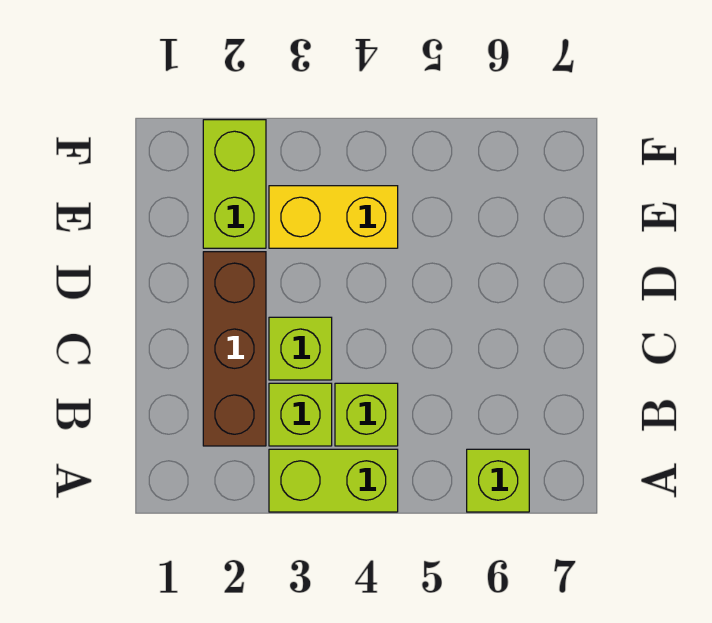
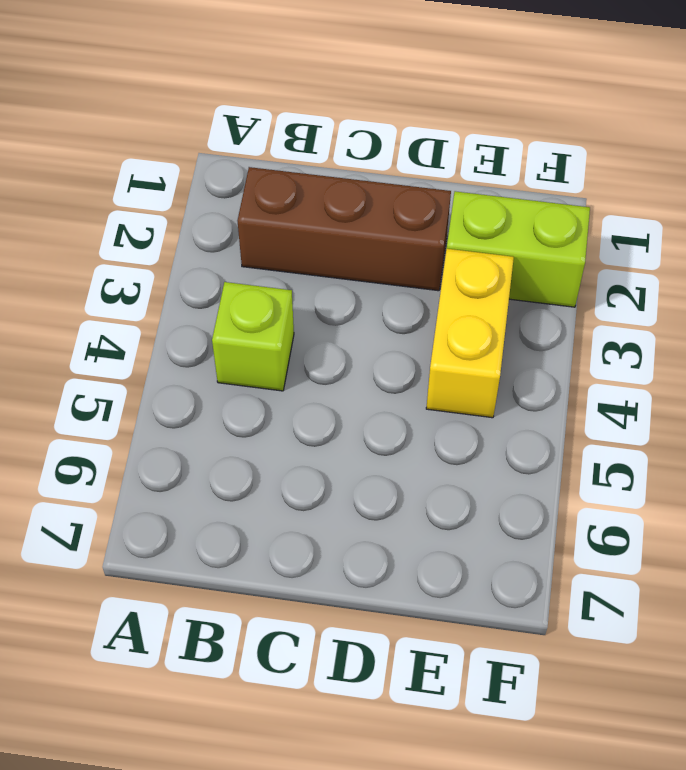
none -> lime 1x2 brick [269,449,398,512]
none -> lime 1x1 brick [467,449,529,512]

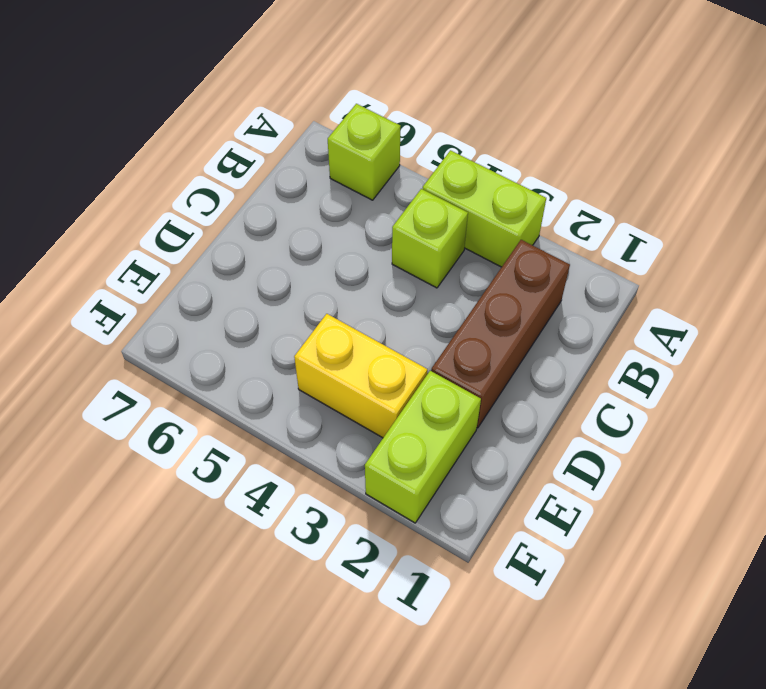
none -> lime 1x1 brick [269,383,332,446]
none -> lime 1x1 brick [269,317,332,380]

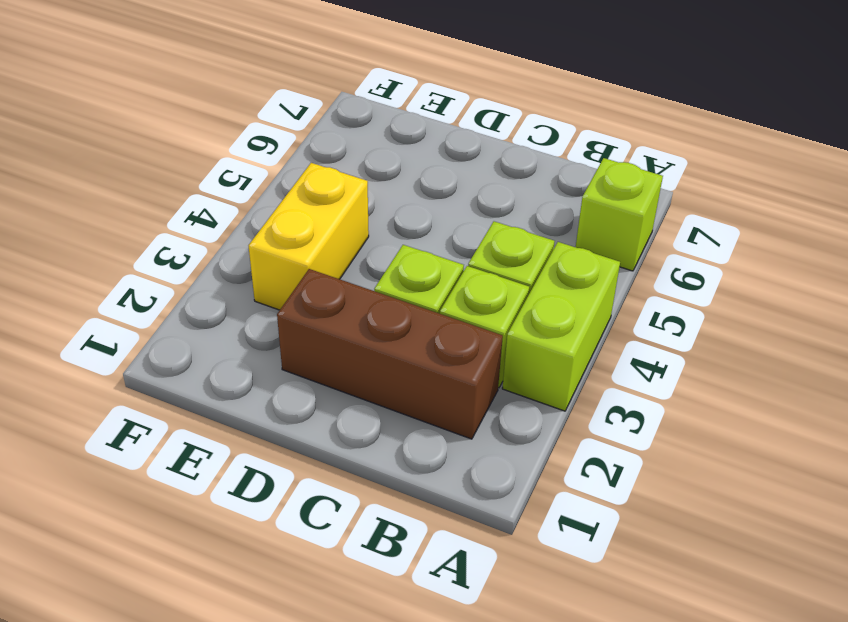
none -> lime 1x2 brick [203,120,266,248]

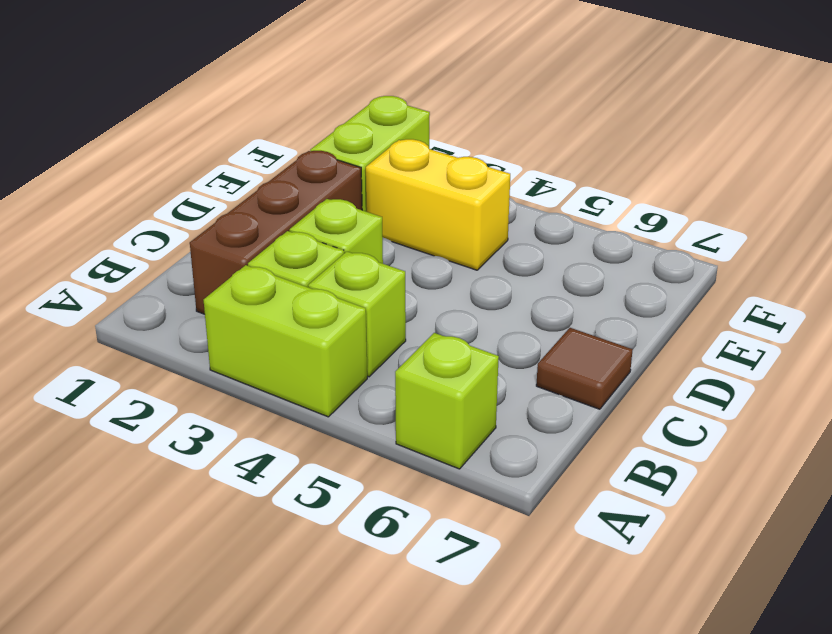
brown 1x1 tile [536,328,633,409] -> none

